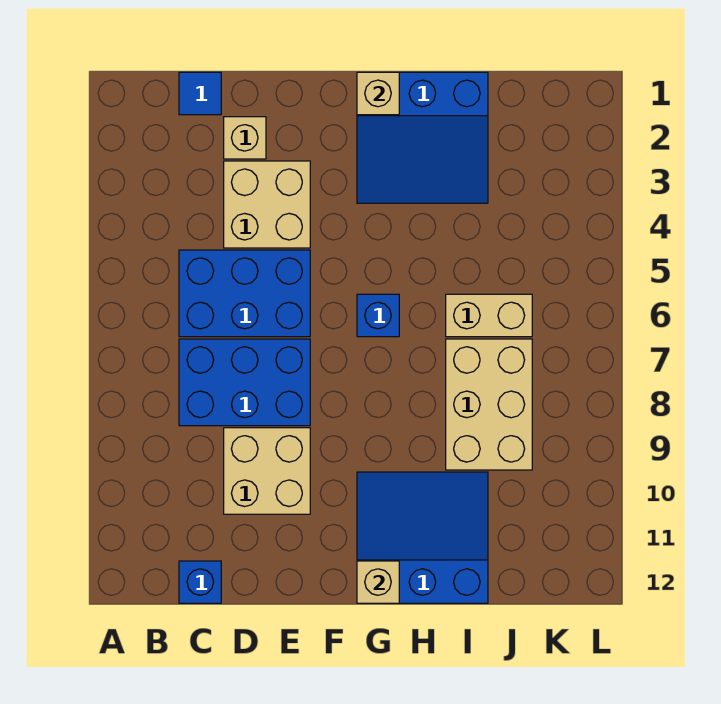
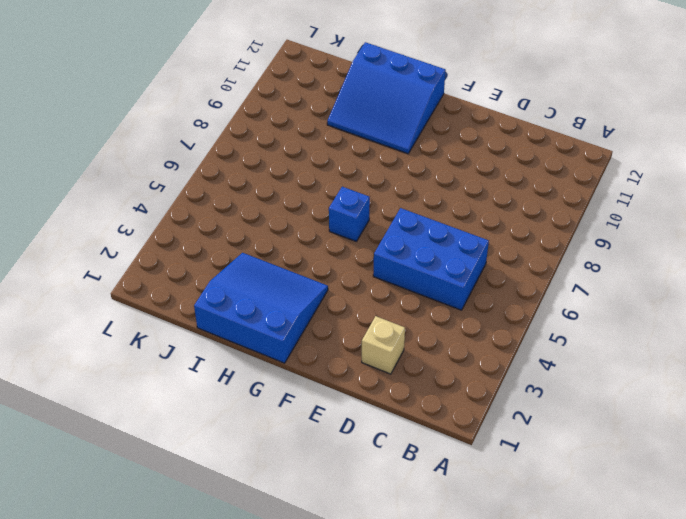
none -> blue 1x1 tile [179,72,221,115]
none -> blue 2x3 brick [179,339,310,426]
none -> blue 1x1 brick [179,561,221,603]

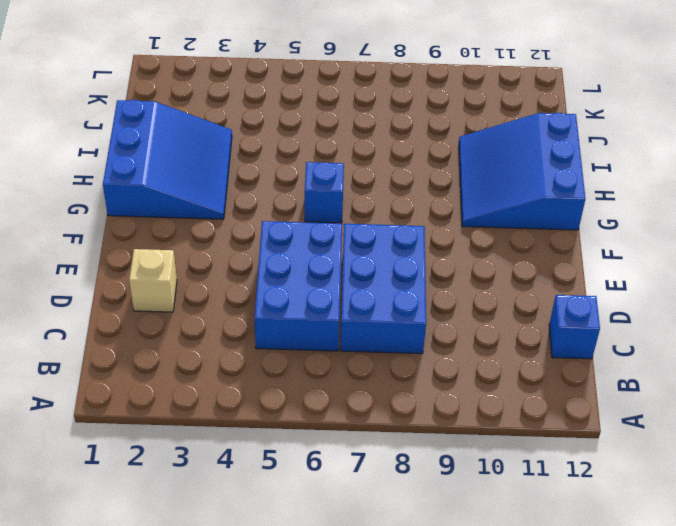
none -> blue 1x1 tile [179,72,221,115]
none -> tan 2x2 brick [224,161,310,248]
none -> tan 2x2 brick [224,428,310,514]

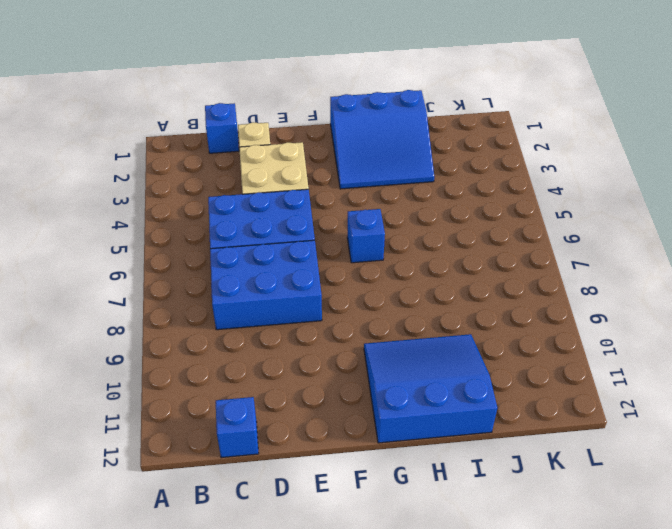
blue 1x1 brick [205,103,239,153] -> blue 1x1 tile [179,72,221,115]
none -> tan 2x2 brick [224,428,310,514]
none -> tan 1x2 brick [446,294,532,337]
none -> tan 2x3 brick [446,339,532,470]

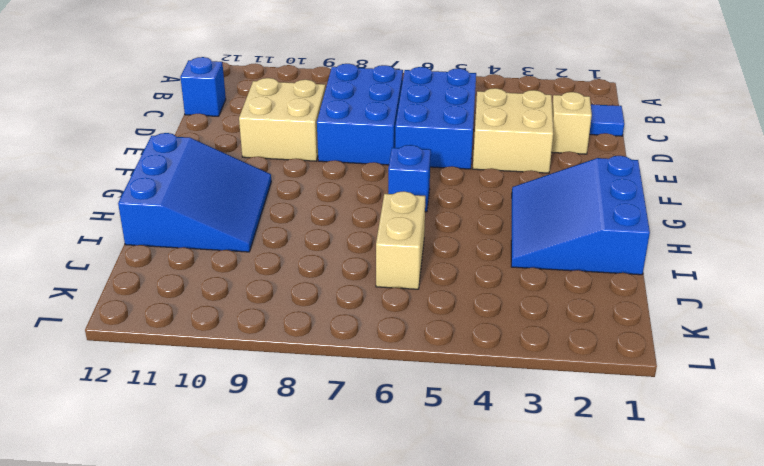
none -> tan 2x3 brick [446,339,532,470]
none -> tan 1x1 brick [357,72,399,115]
none -> tan 1x1 brick [357,561,399,603]

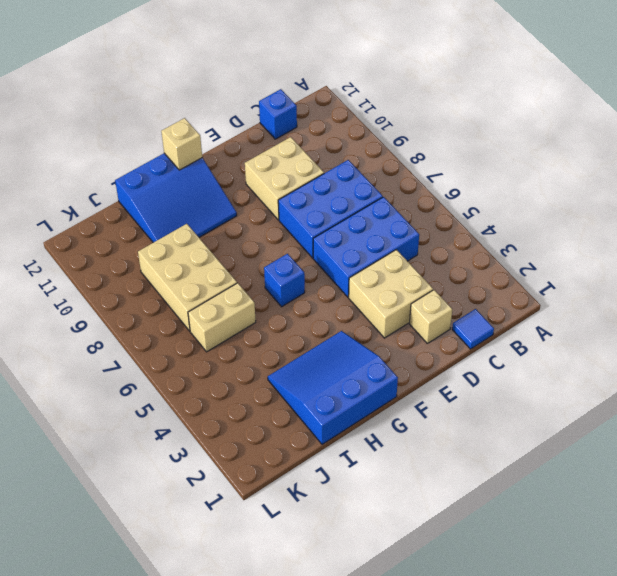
none -> tan 1x1 brick [357,72,399,115]

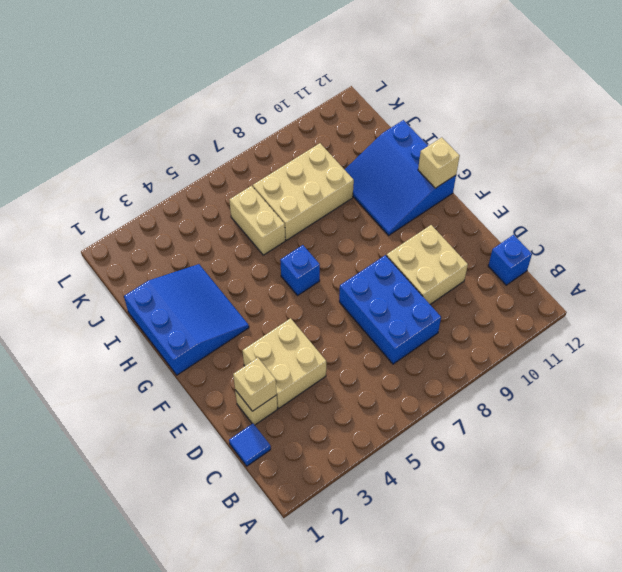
tan 1x1 brick [233,358,277,411] -> tan 1x1 brick moved to [357,72,399,115]
none -> blue 2x3 brick [179,250,310,337]

